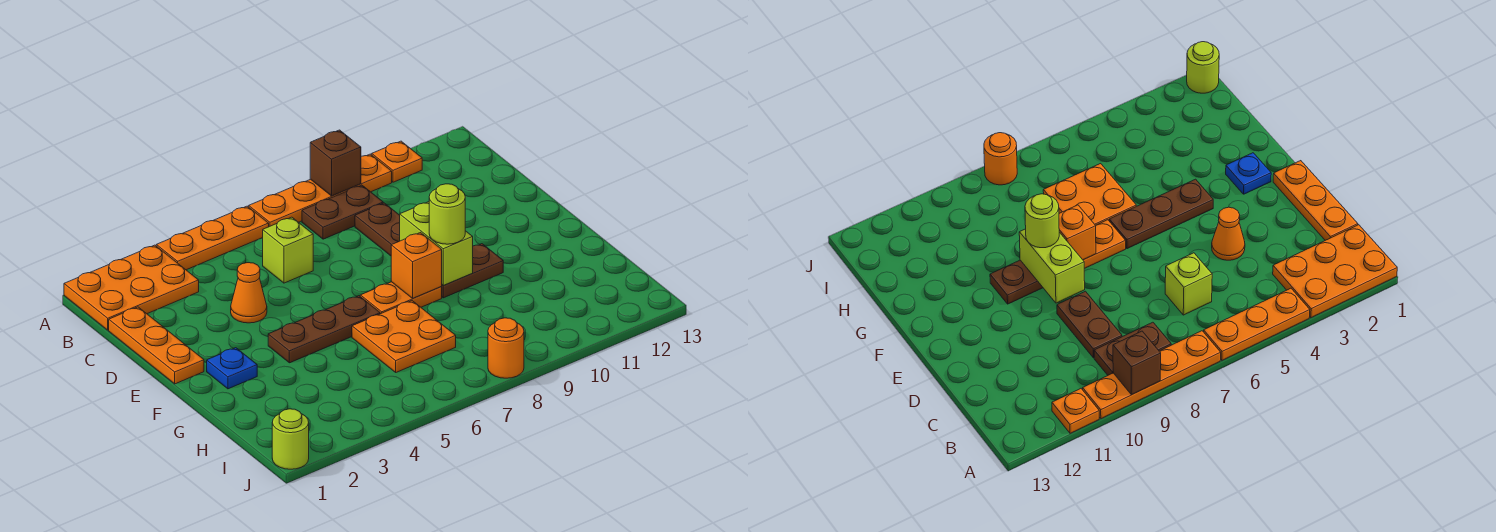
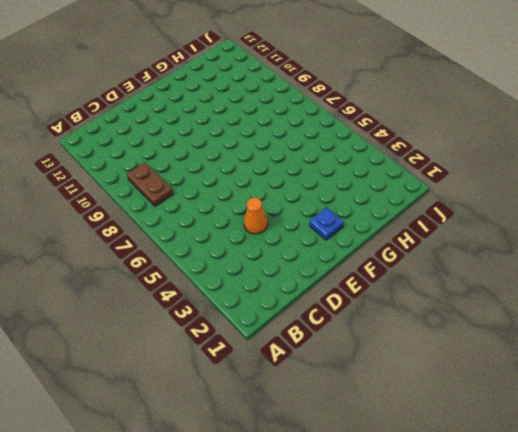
none -> orange 2x3 plate [64,245,199,330]
none -> orange 1x3 plate [156,206,269,270]
none -> orange 1x4 plate [249,154,392,227]

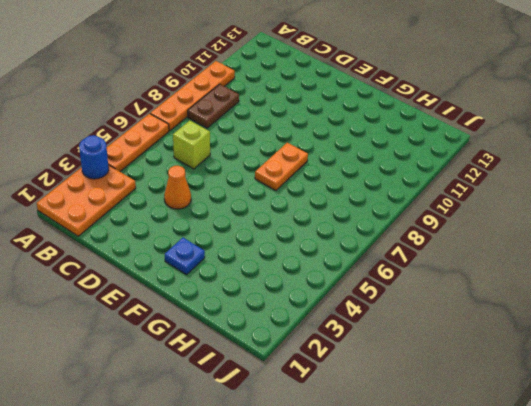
blue 1x1 round brick [79,135,109,179] -> none
none -> orange 1x1 plate [372,141,422,182]
none -> orange 1x3 plate [109,307,204,384]
none -> brown 1x2 plate [355,203,400,256]

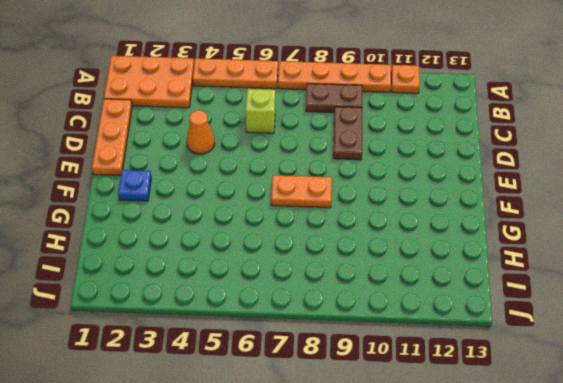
none -> brown 1x3 plate [268,296,380,363]
none -> brown 1x2 plate [441,244,503,298]
none -> orange 2x2 plate [352,301,456,372]

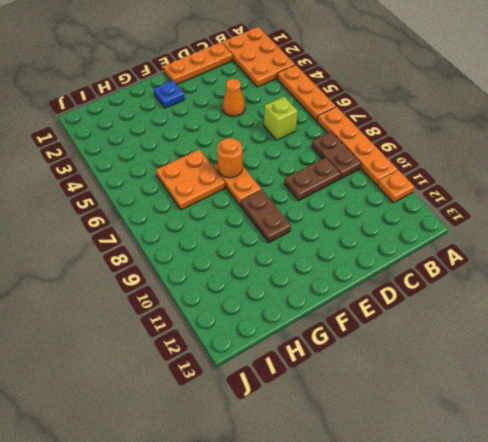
orange 1x1 round brick [217,138,242,178] -> orange 1x1 round brick moved to [488,318,524,378]
none -> brown 1x3 plate [268,296,380,363]
none -> lime 1x1 round brick [272,409,309,469]
none -> brown 1x1 brick [310,130,361,196]

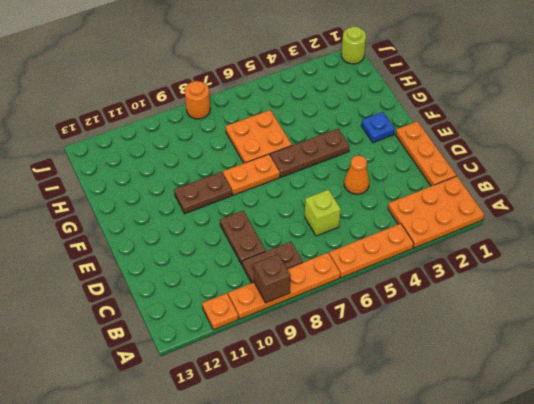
none -> lime 1x2 brick [400,202,473,285]
none -> orange 1x1 brick [391,233,442,298]
none -> lime 1x1 round brick [429,184,465,244]

